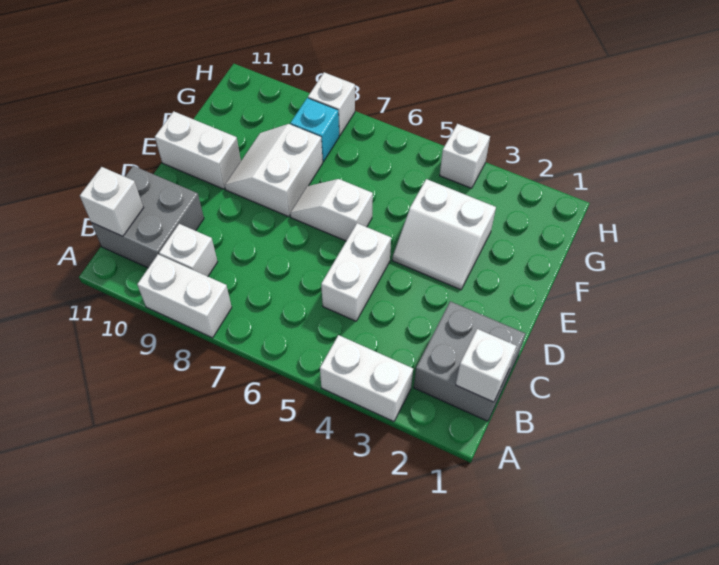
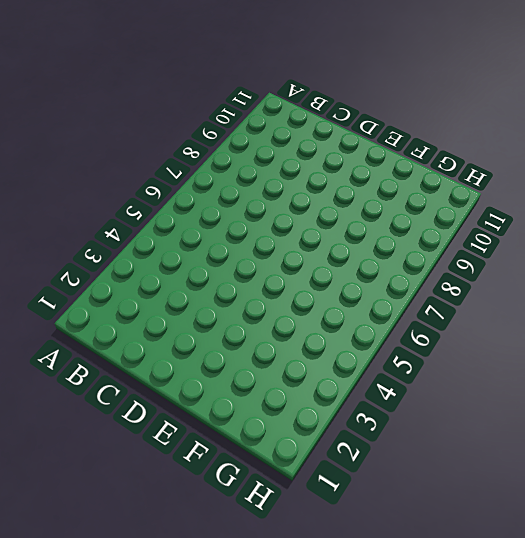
none -> white 1x2 brick [320,335,413,422]
none -> white 1x2 brick [137,254,232,338]
none -> grey 2x2 brick [414,301,525,421]

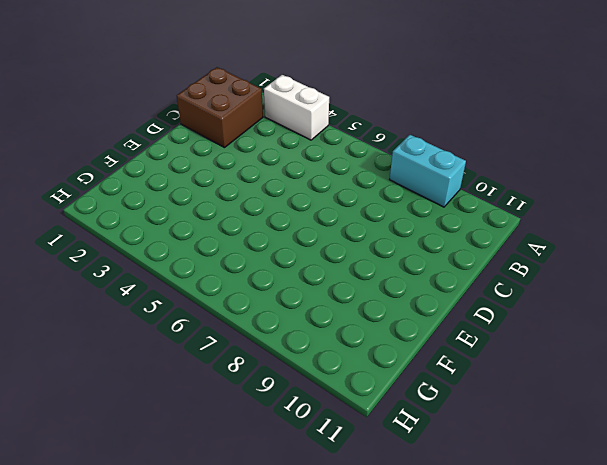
cyan 1x2 brick [390,135,466,207] -> white 1x2 brick [137,254,232,338]
brown 2x2 brick [177,67,263,148] -> grey 2x2 brick [414,301,525,421]
none -> white 1x1 brick [159,224,217,276]
none -> grey 2x2 brick [92,166,204,268]
none -> white 1x2 brick [321,223,391,321]

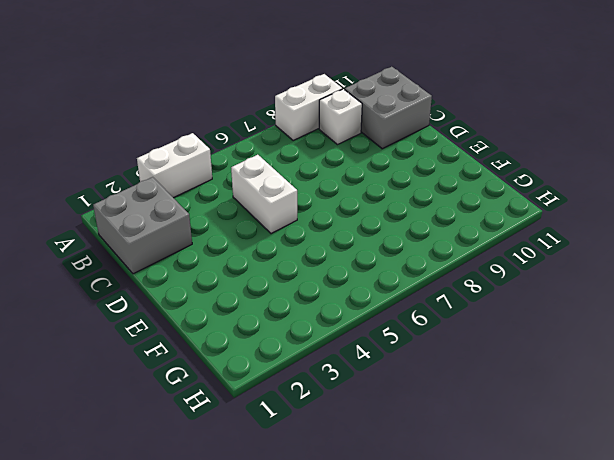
none -> white 2x2 slope [392,179,496,290]
none -> white 1x2 slope [290,179,373,241]
none -> white 2x2 slope [225,124,323,217]

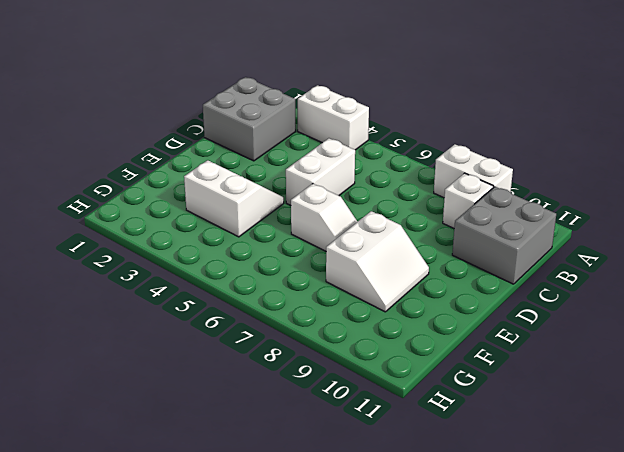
none -> white 1x2 brick [155,111,241,189]
none -> cyan 1x1 brick [290,98,339,162]
none -> white 1x1 brick [440,124,490,188]

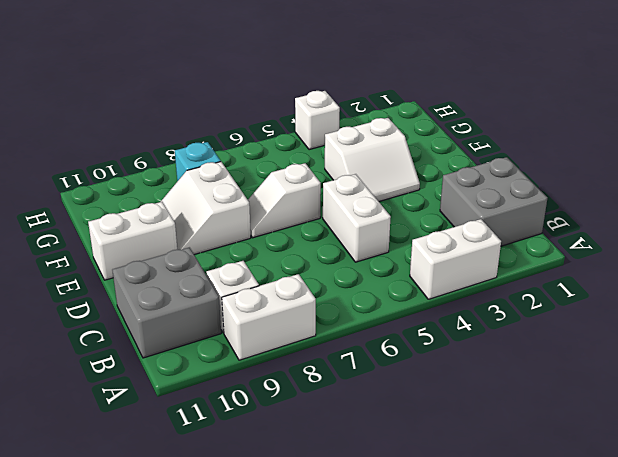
none -> white 1x1 brick [308,72,355,136]
none -> white 1x1 brick [456,329,516,402]
none -> white 1x1 brick [80,167,143,236]

